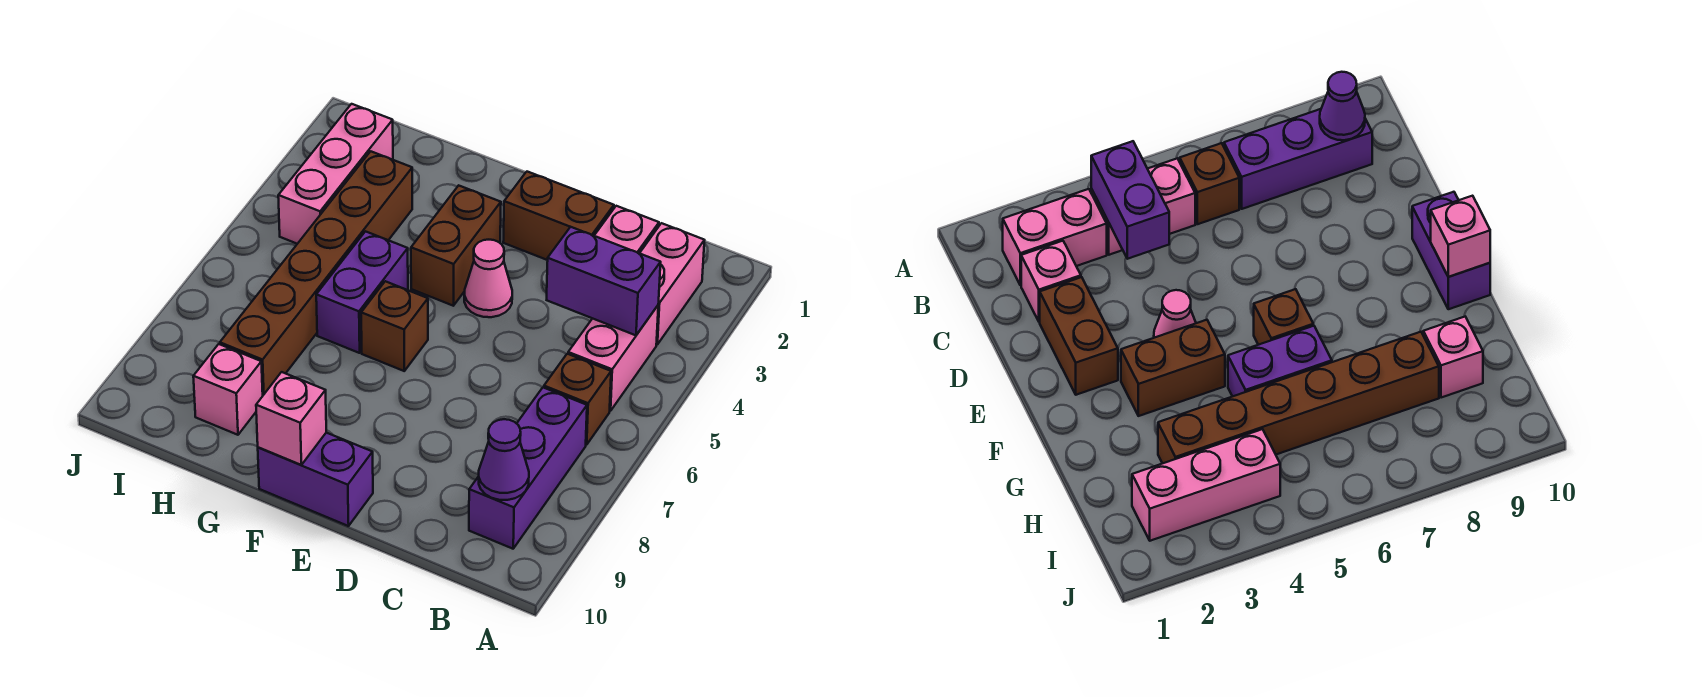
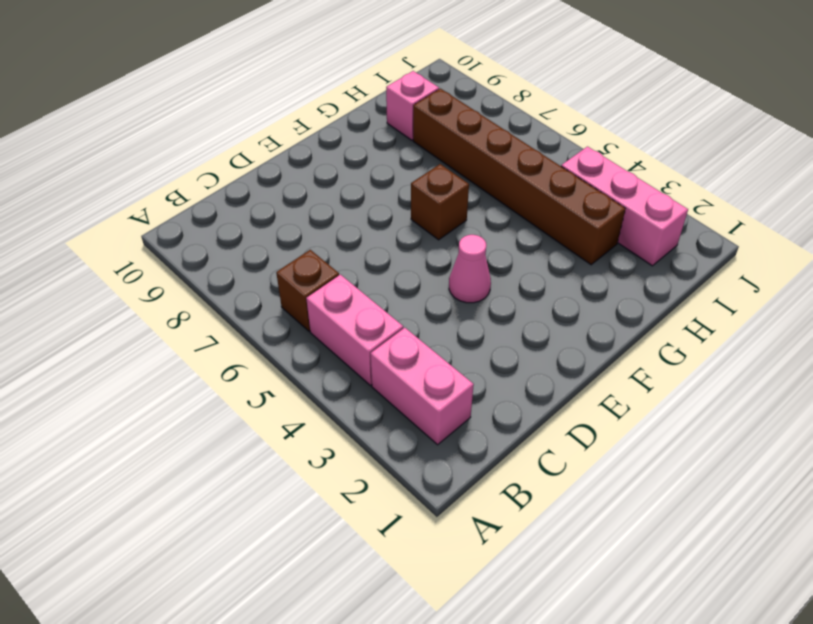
none -> purple 1x3 brick [469,388,587,549]
none -> pink 1x1 brick [594,206,659,253]
none -> brown 1x2 brick [503,172,614,260]

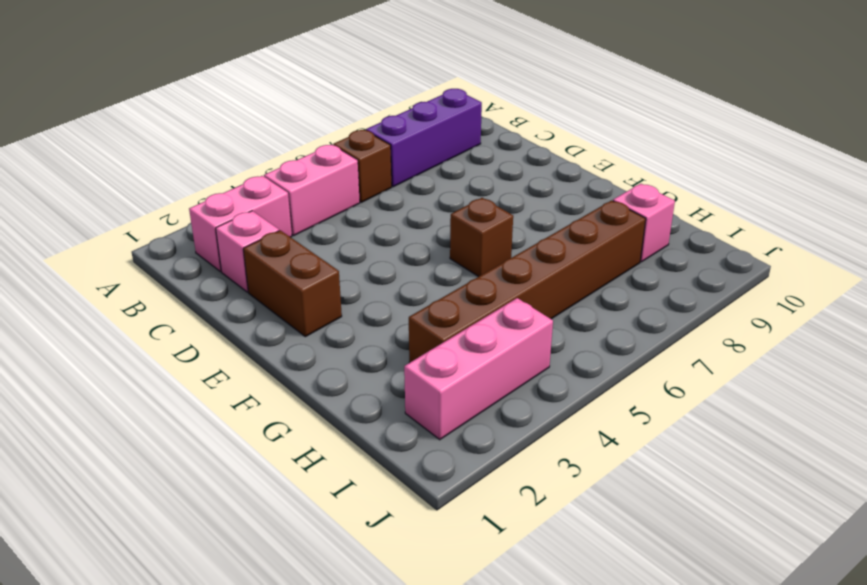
none -> pink 1x1 cone [464,240,512,317]
none -> purple 1x2 brick [258,433,373,526]
none -> brown 1x2 brick [411,186,501,306]

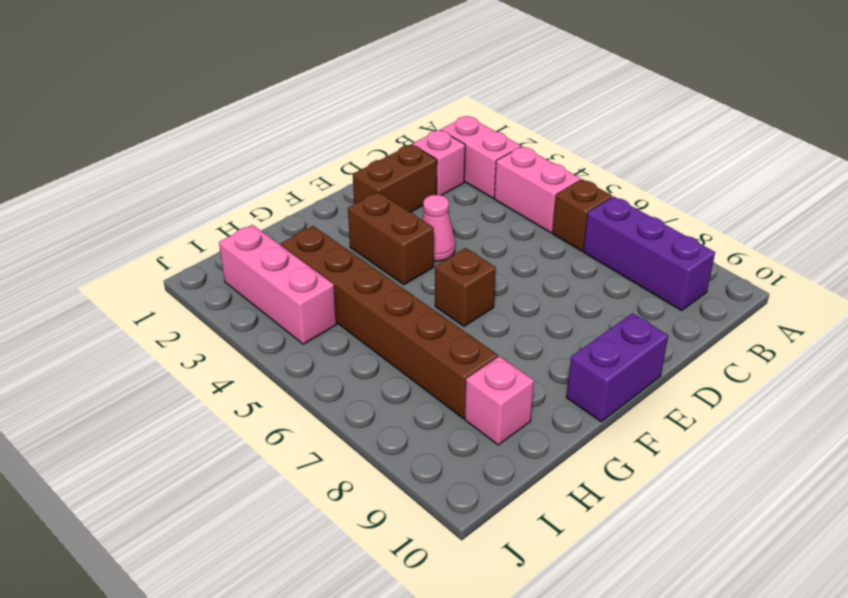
none -> purple 1x2 brick [316,231,408,353]
none -> purple 1x2 brick [547,227,661,335]
none -> purple 1x1 cone [479,419,529,500]

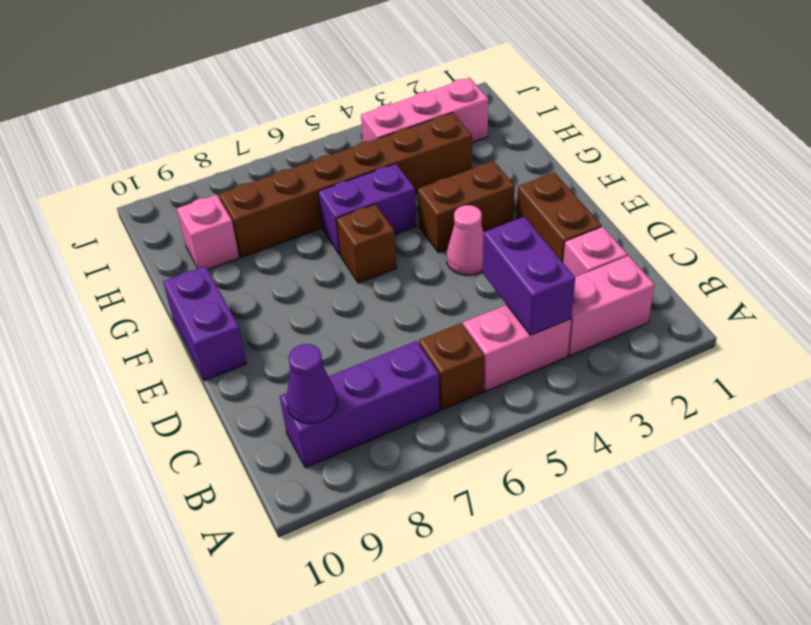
none -> pink 1x1 brick [256,372,326,465]

